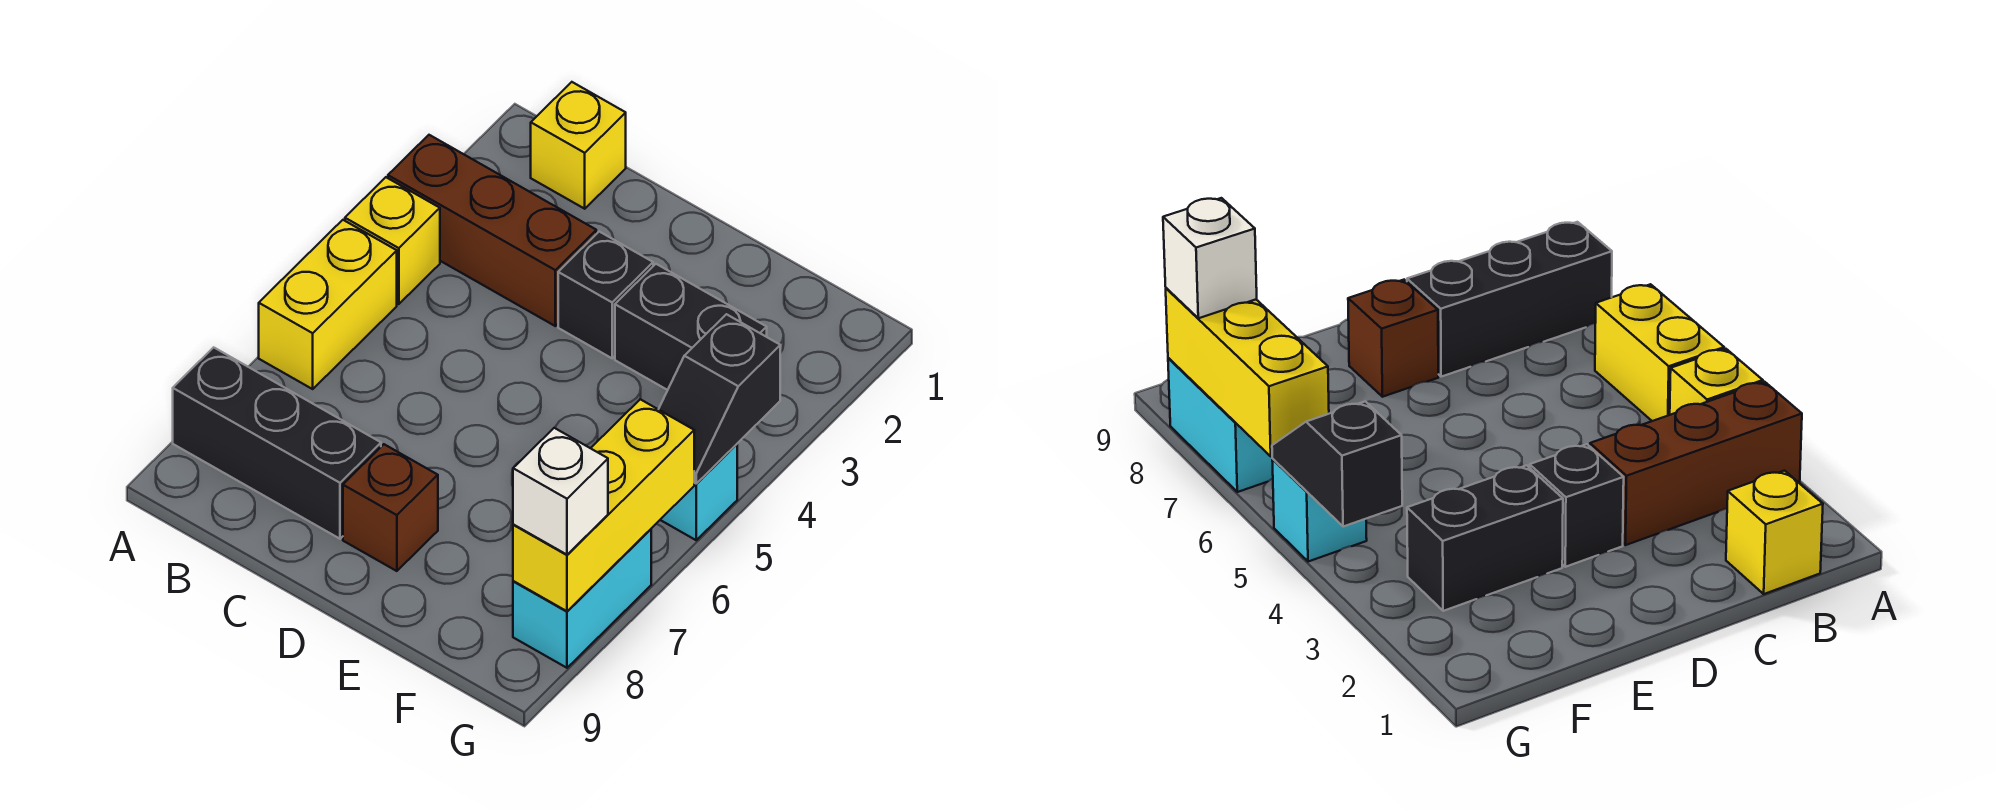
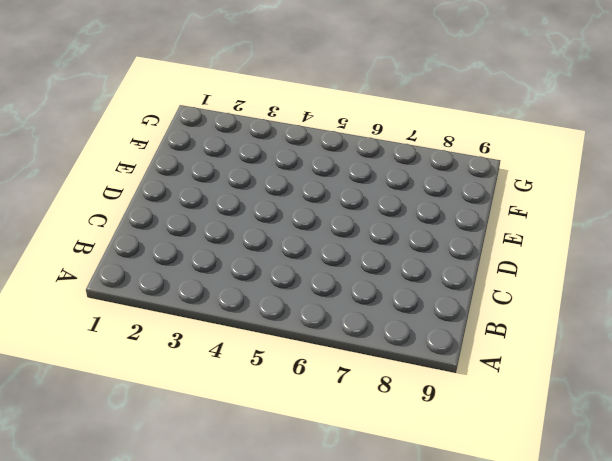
none -> brown 1x3 brick [388,135,596,326]
none -> yellow 1x1 brick [345,177,440,304]
none -> yellow 1x2 brick [259,220,397,389]

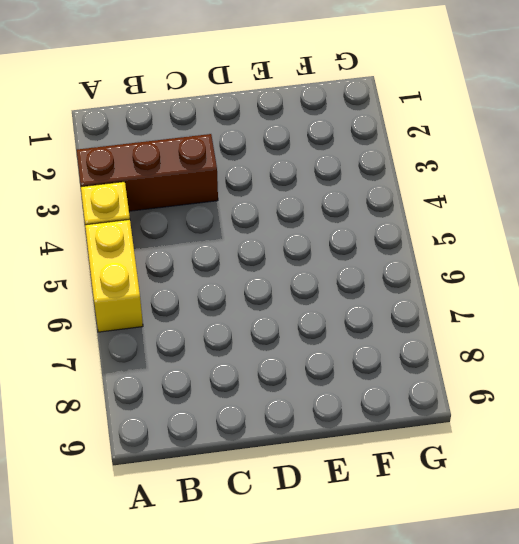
none -> black 1x3 brick [173,347,381,539]
none -> yellow 1x1 brick [531,82,626,209]
none -> black 1x1 brick [558,232,653,358]

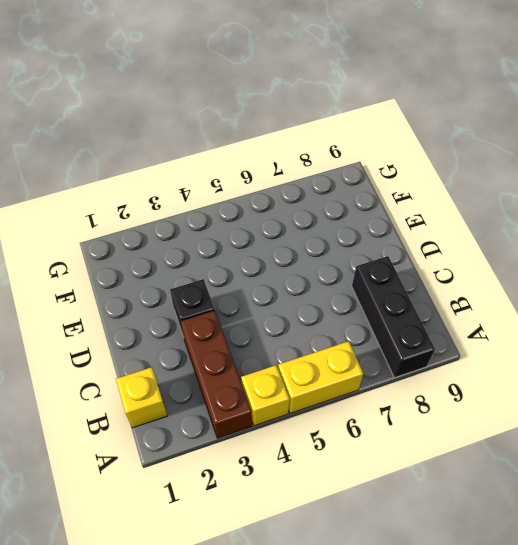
none -> brown 1x1 brick [343,444,438,571]
none -> black 1x2 brick [615,264,767,390]
none -> cyan 1x1 brick [660,444,737,540]

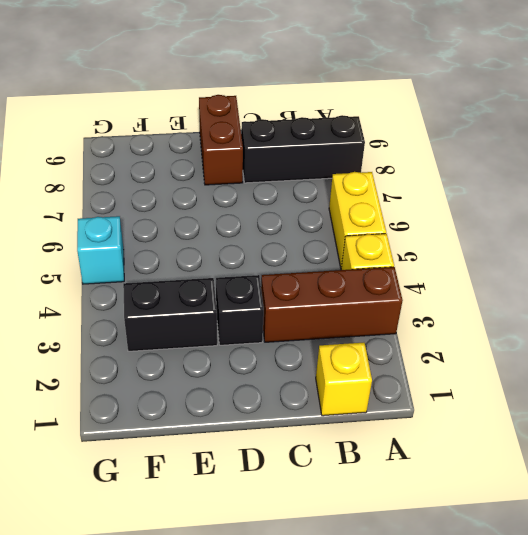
brown 1x2 brick [199,95,243,185] -> brown 1x1 brick [343,444,438,571]
none -> cyan 1x2 brick [513,529,651,668]
none -> black 1x2 slope [659,314,780,483]
none -> yellow 1x3 brick [513,399,694,611]

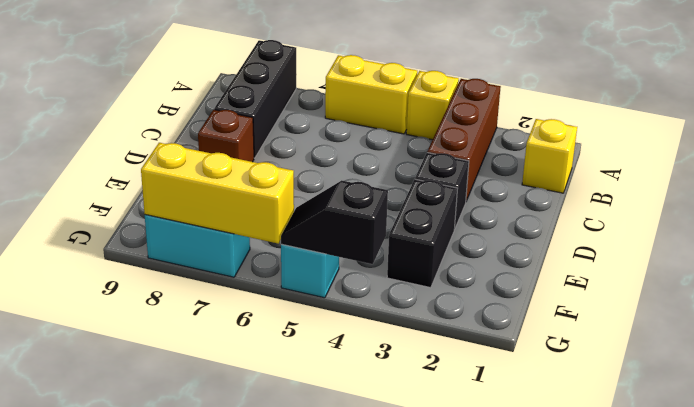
none -> white 1x1 brick [513,428,608,555]

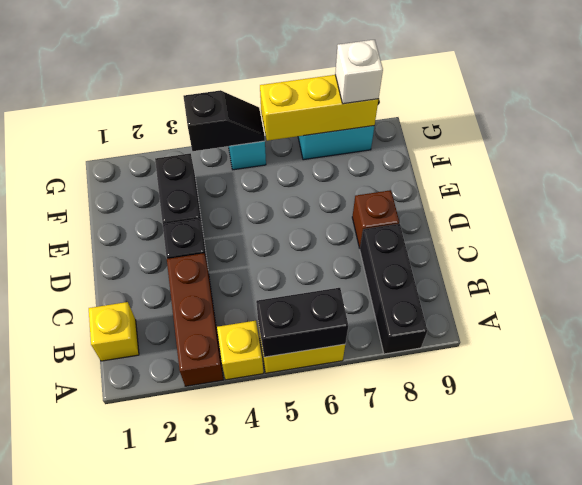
black 1x2 brick [256,288,348,357] -> none

